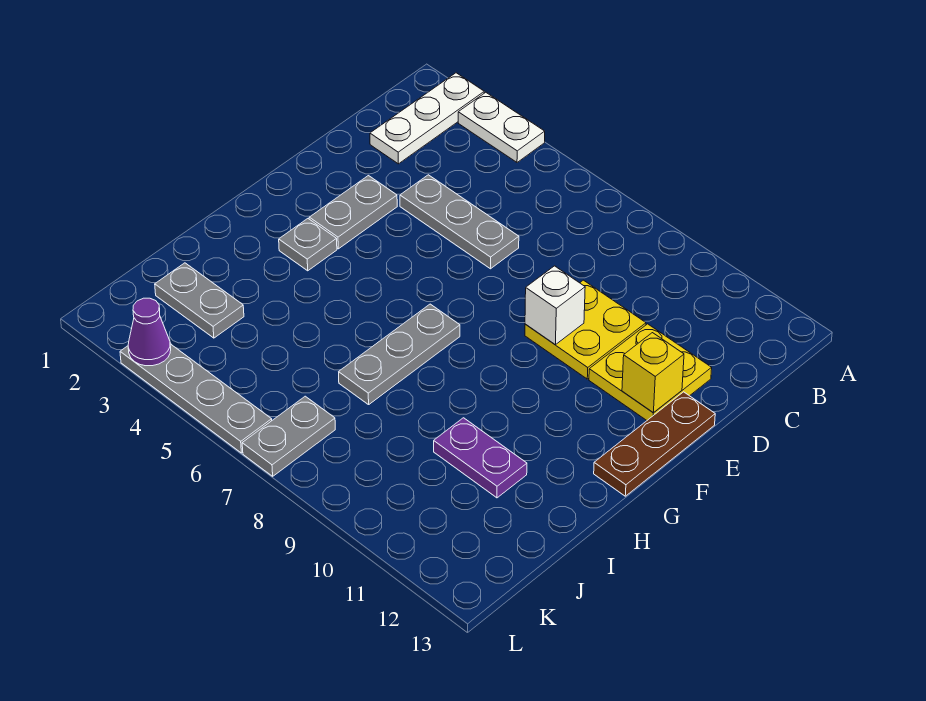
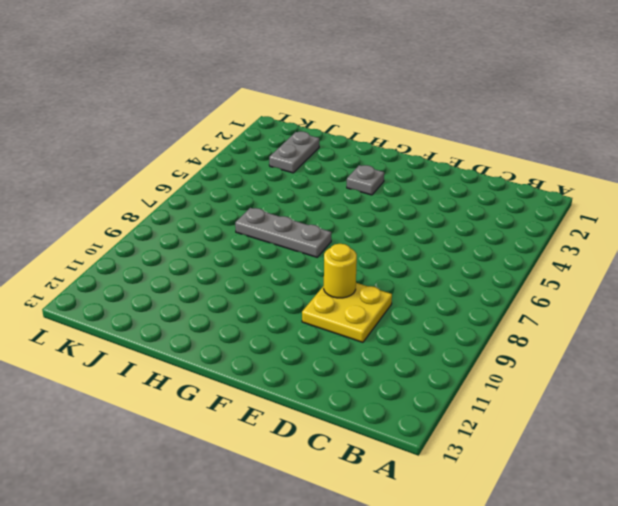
yellow 1x1 round brick [324,244,357,298] -> white 1x1 brick [525,266,585,345]
none -> white 1x3 plate [370,73,484,164]
none -> white 1x2 plate [458,92,545,162]
none -> grey 1x3 plate [400,175,519,269]

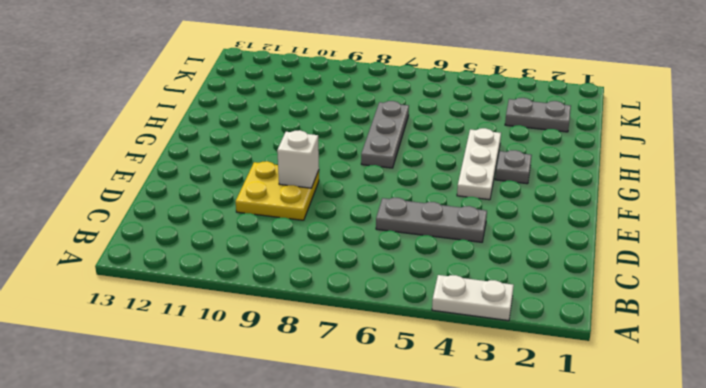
white 1x3 plate [457,128,501,200] -> white 1x3 plate moved to [370,73,484,164]
none -> yellow 2x2 plate [589,324,712,420]
none -> grey 1x2 plate [309,176,397,249]
none -> brown 1x3 plate [594,392,715,496]

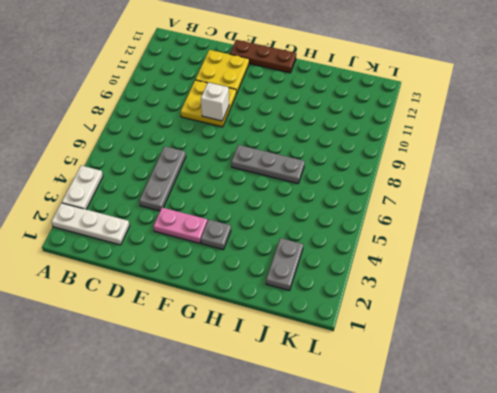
pink 1x2 plate [153,208,207,243] -> grey 1x2 plate [309,176,397,249]
none -> purple 1x2 plate [434,418,527,498]
none -> grey 1x2 plate [242,396,335,476]
none -> grey 1x4 plate [120,344,272,453]

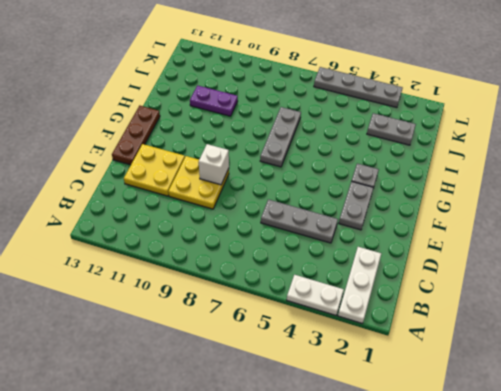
none -> grey 1x2 plate [242,396,335,476]
none -> yellow 1x1 brick [622,333,684,413]
none -> purple 1x1 cone [128,298,171,366]

